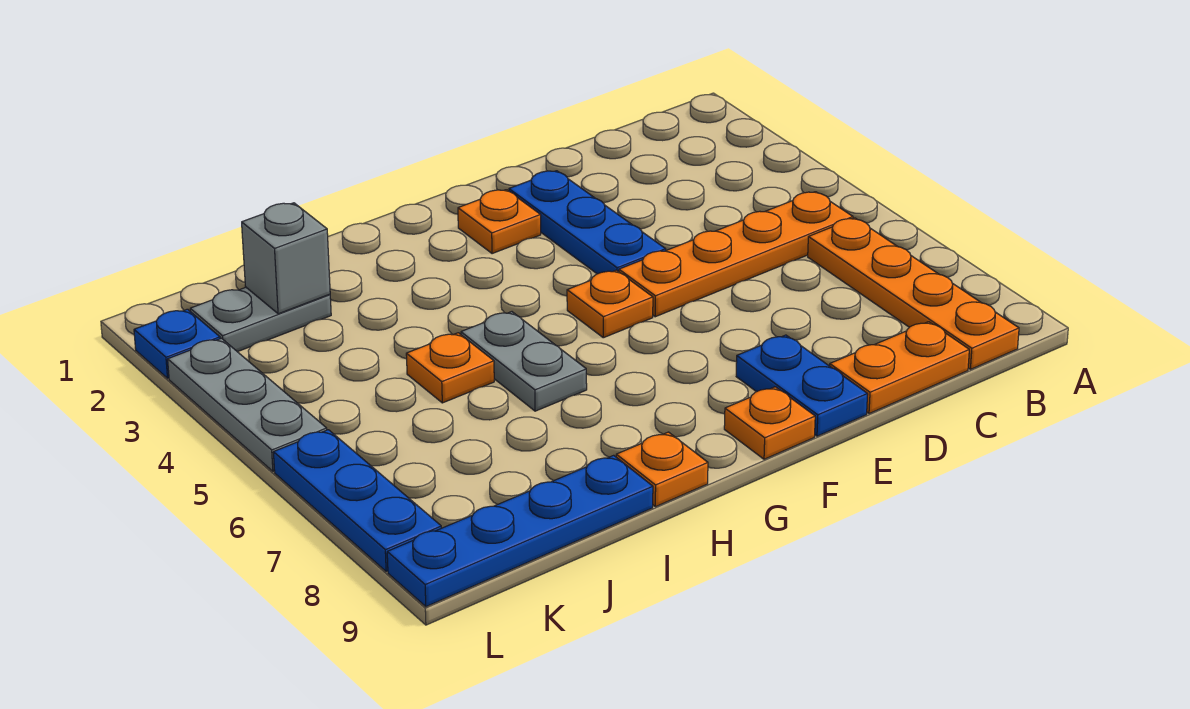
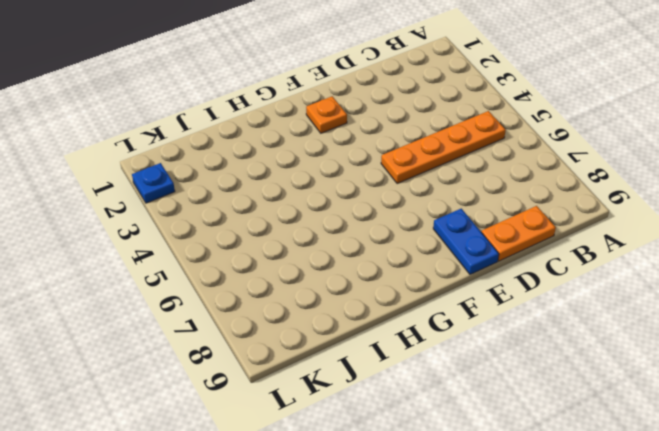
none -> orange 1x4 plate [808,218,1019,369]
none -> blue 1x3 plate [509,171,666,274]
none -> orange 1x1 plate [567,270,653,338]

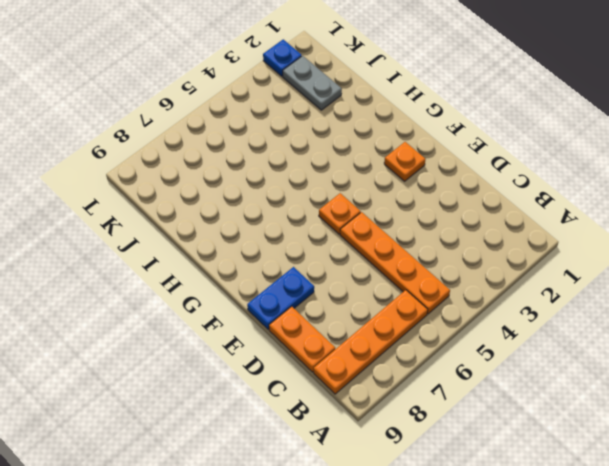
none -> blue 1x3 plate [509,171,666,274]
none -> orange 1x1 plate [724,387,815,459]
none -> grey 1x2 plate [461,312,587,411]

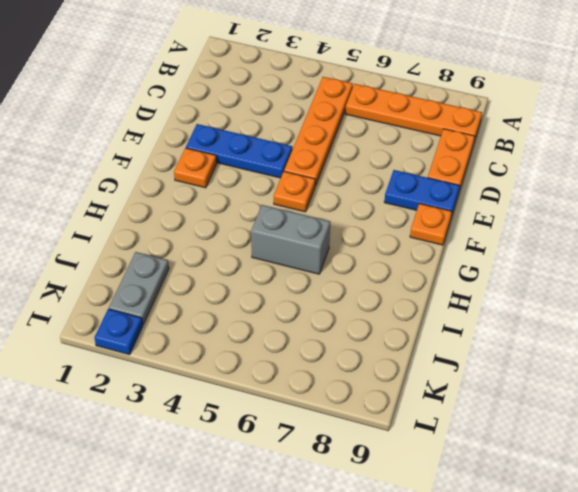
grey 1x2 brick [251,205,330,274] -> grey 1x2 plate [461,312,587,411]
none -> orange 1x1 plate [616,432,708,507]
none -> orange 1x1 plate [406,333,494,403]
none -> blue 1x4 plate [387,455,653,607]

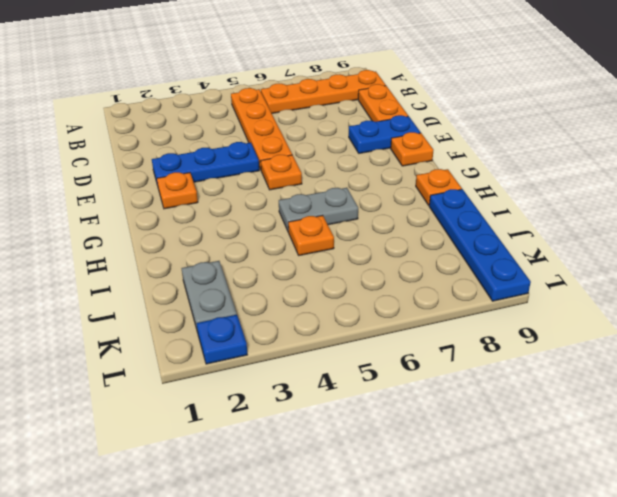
none -> grey 1x3 plate [168,338,327,472]
none -> blue 1x3 plate [273,430,441,572]
none -> grey 1x1 brick [242,203,330,314]

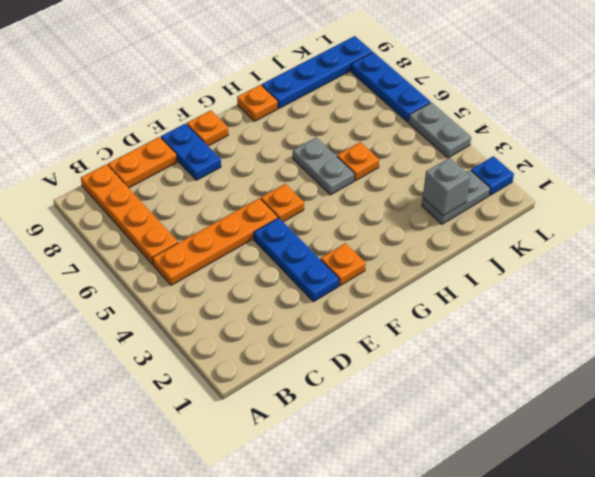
grey 1x2 plate [409,103,471,158] -> grey 1x3 plate [168,338,327,472]

